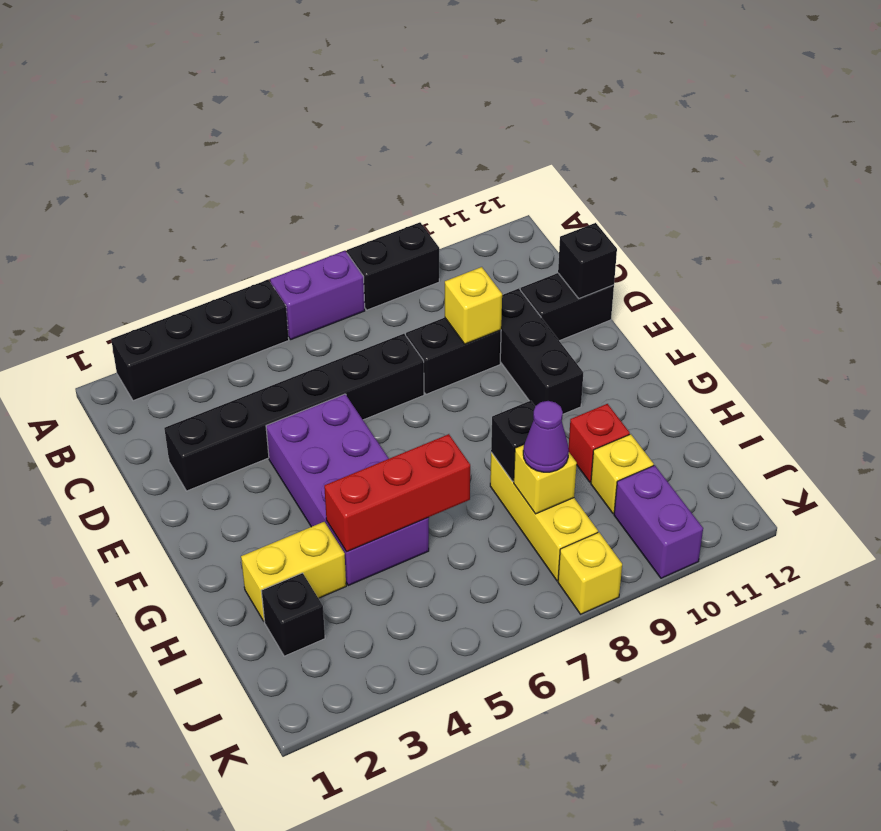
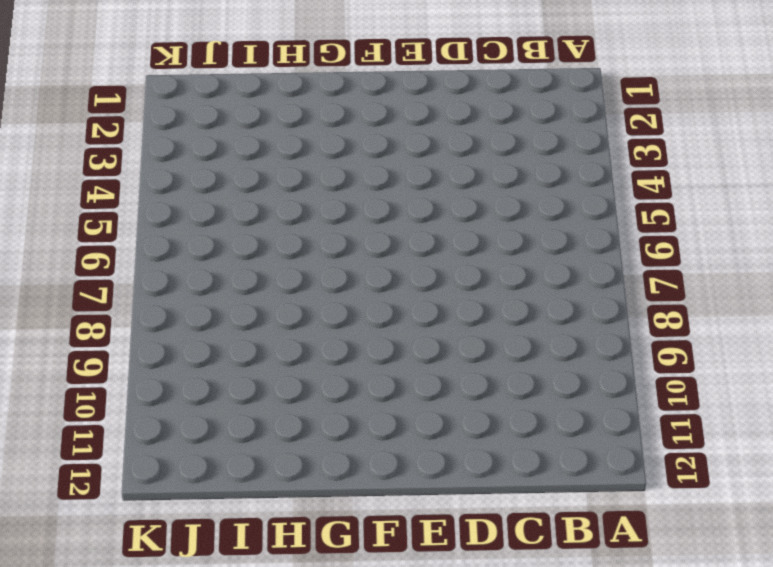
none -> black 1x4 brick [111,280,289,401]
none -> purple 1x2 brick [270,251,365,340]
none -> black 1x2 brick [347,222,439,310]

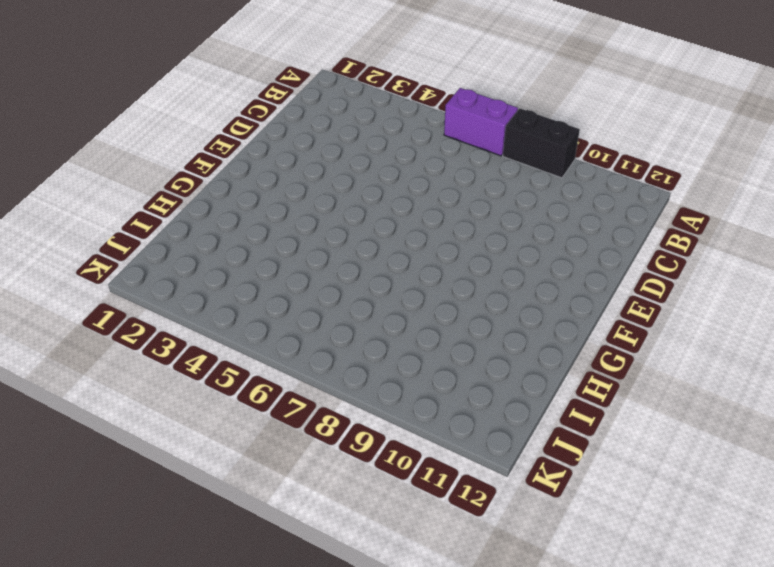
none -> black 1x4 brick [111,280,289,401]
none -> black 1x6 brick [164,334,424,491]
none -> black 1x2 brick [406,317,501,394]

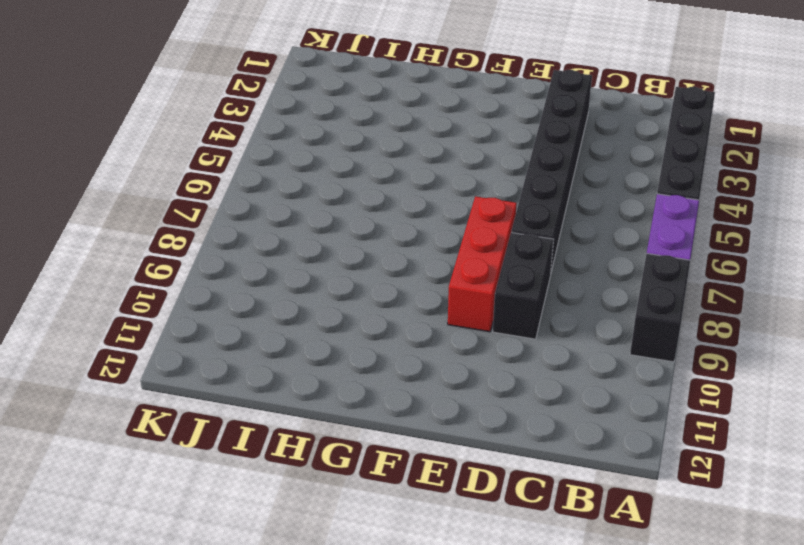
red 1x3 brick [448,196,517,332] -> red 1x3 brick moved to [324,434,470,552]
none -> black 1x3 brick [500,288,583,414]
none -> black 1x2 brick [521,273,614,341]
none -> purple 2x4 brick [266,394,429,585]

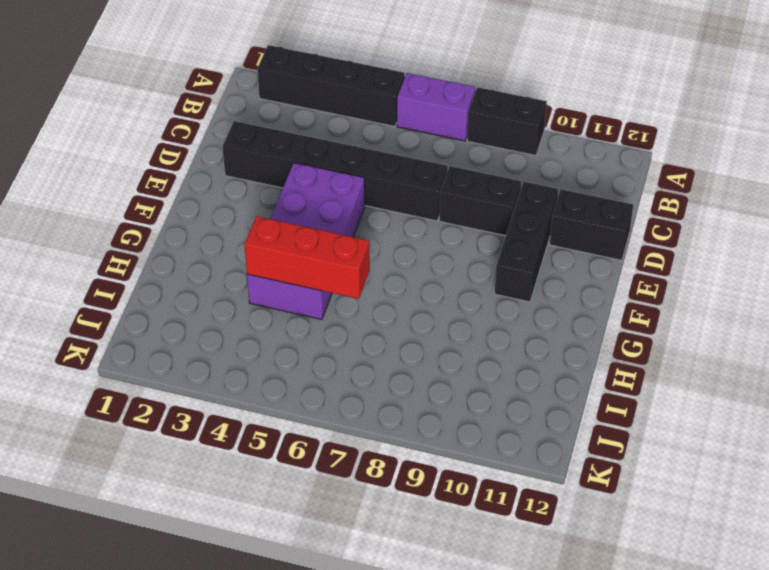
none -> yellow 1x2 brick [241,522,346,621]
none -> yellow 1x3 brick [490,452,598,581]
none -> red 1x1 brick [568,404,630,482]

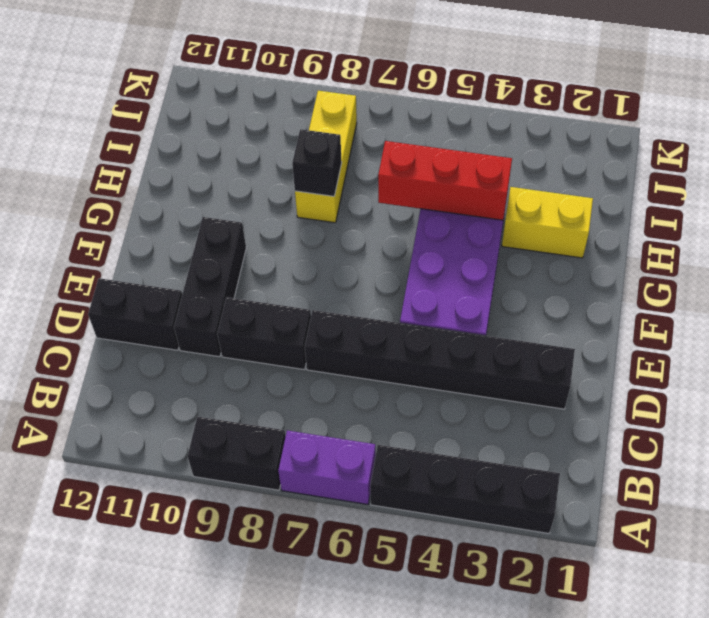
none -> red 1x1 brick [568,404,630,482]
none -> black 1x1 brick [261,573,325,656]
none -> yellow 1x1 brick [591,434,654,513]

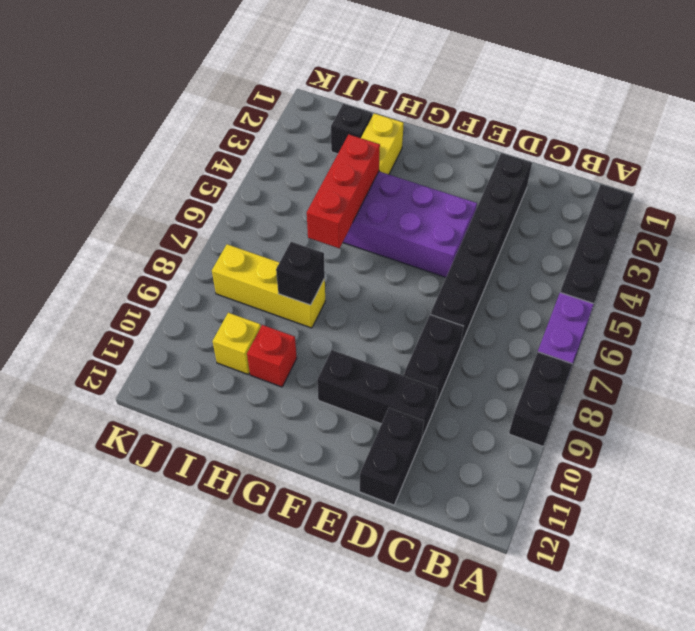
none -> purple 1x2 brick [614,465,703,578]
none -> yellow 1x1 brick [558,532,622,614]
none -> yellow 1x1 brick [445,267,502,344]

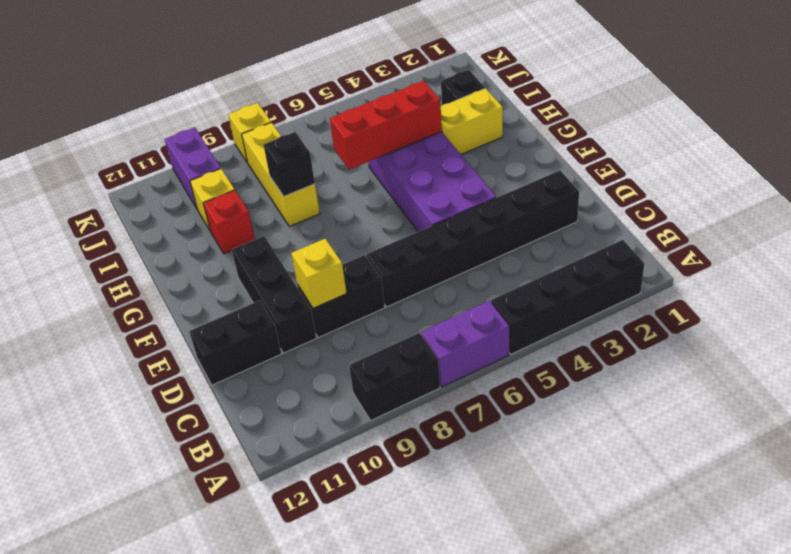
none -> black 1x1 brick [558,223,617,299]
none -> yellow 1x1 brick [514,445,577,514]
none -> purple 1x1 cone [523,401,569,472]

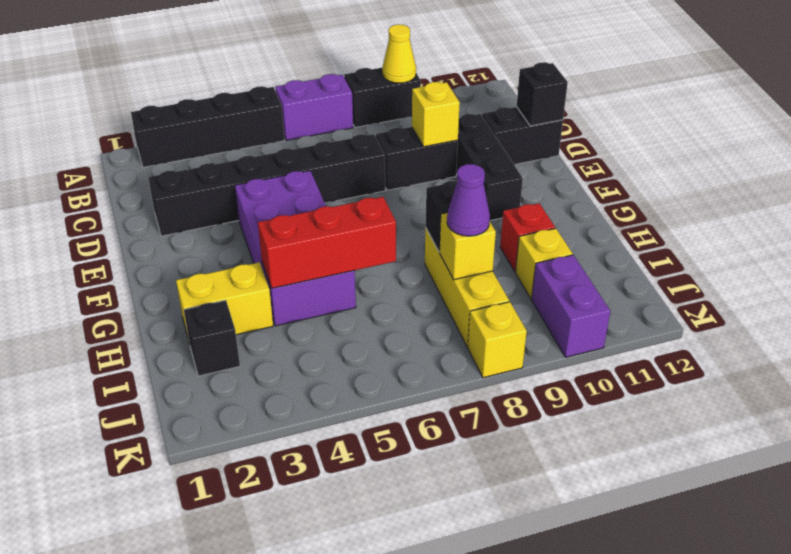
yellow 1x1 cone [382,25,416,83] -> none

